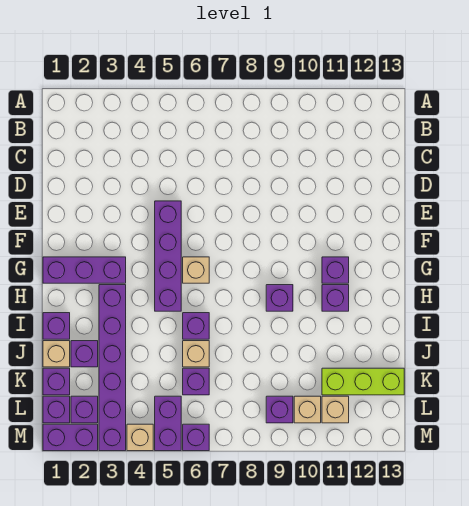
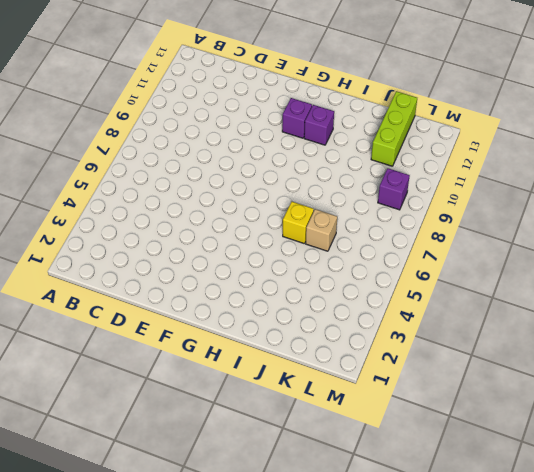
yellow 1x1 brick [283,201,314,244] -> purple 1x1 brick [183,313,209,339]
none -> purple 1x4 brick [155,201,181,311]
none -> purple 1x3 brick [43,257,126,283]
none -> tan 1x1 brick [183,257,209,283]

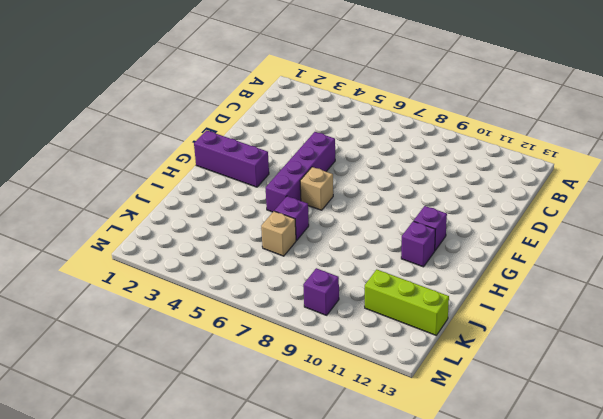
none -> purple 1x6 brick [99,285,126,451]
none -> purple 1x1 brick [266,285,293,311]
none -> purple 1x1 brick [43,313,70,339]

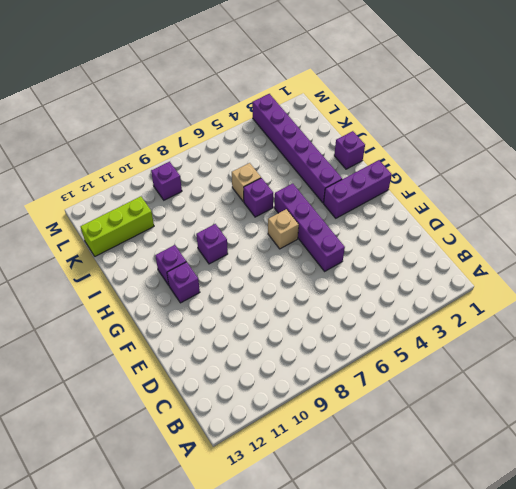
none -> tan 1x1 brick [43,341,70,367]
none -> purple 1x1 brick [71,341,98,367]
none -> purple 1x1 brick [43,368,70,395]

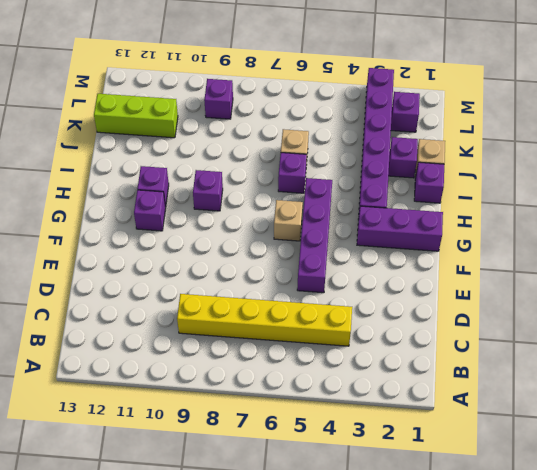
yellow 1x6 brick [177,294,352,346] -> none
none -> purple 1x1 brick [43,368,70,395]
none -> purple 1x1 brick [183,368,209,395]
none -> purple 1x1 brick [43,396,70,423]

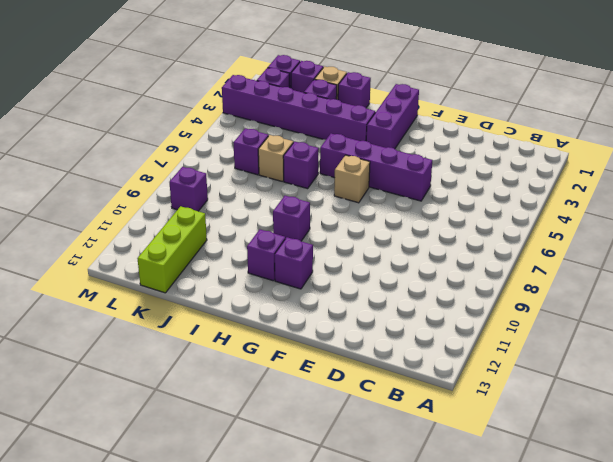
none -> purple 1x2 brick [155,396,181,451]
none -> tan 1x1 brick [294,396,321,423]
none -> tan 1x1 brick [322,396,349,423]

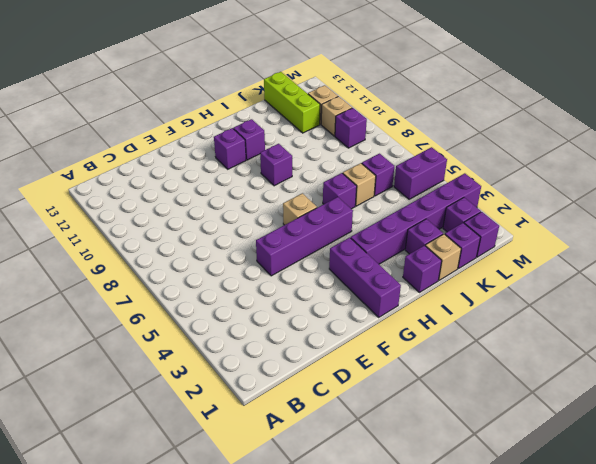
none -> purple 1x2 brick [43,424,98,451]
none -> tan 1x1 brick [127,424,153,451]
none -> purple 1x1 brick [183,424,209,451]

